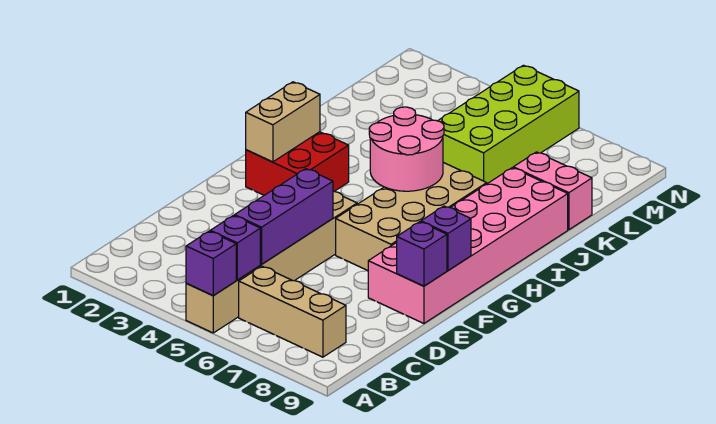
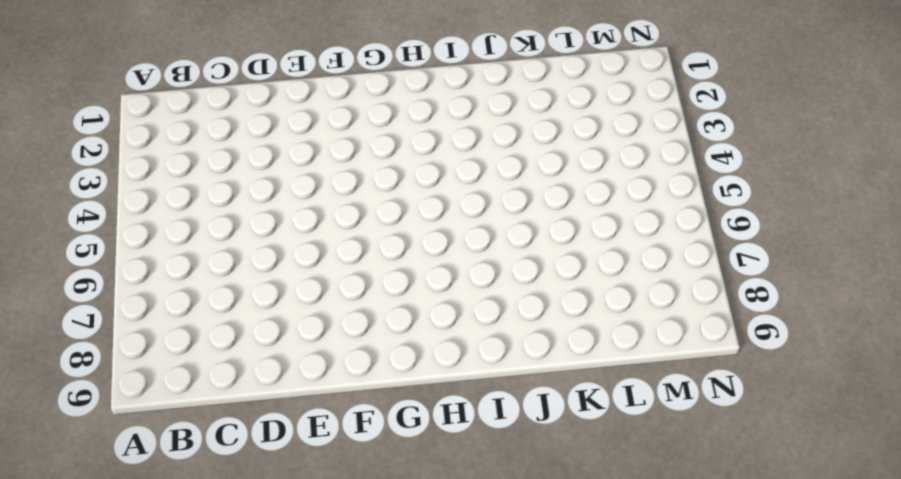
none -> tan 1x6 brick [186,191,357,333]
none -> tan 1x3 brick [239,266,346,357]
none -> pink 2x6 brick [368,168,568,324]

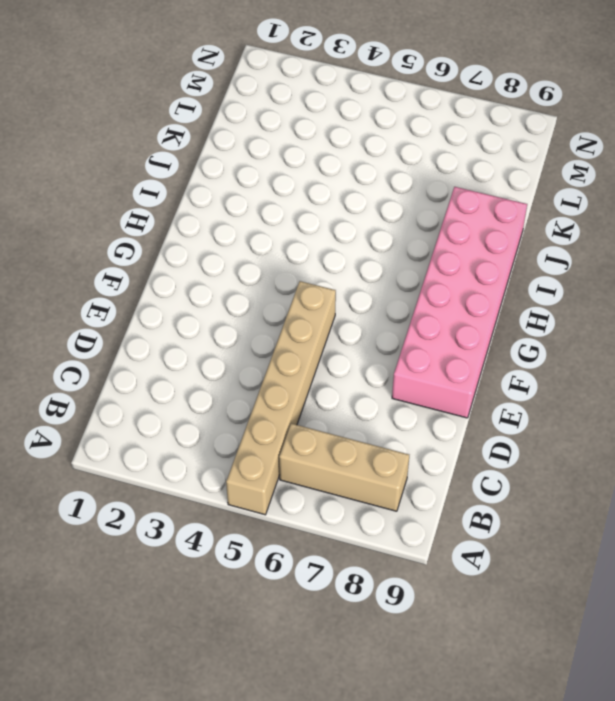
none -> tan 2x4 brick [336,162,487,271]
none -> red 2x2 brick [246,132,349,195]
none -> lime 2x4 brick [438,65,579,184]

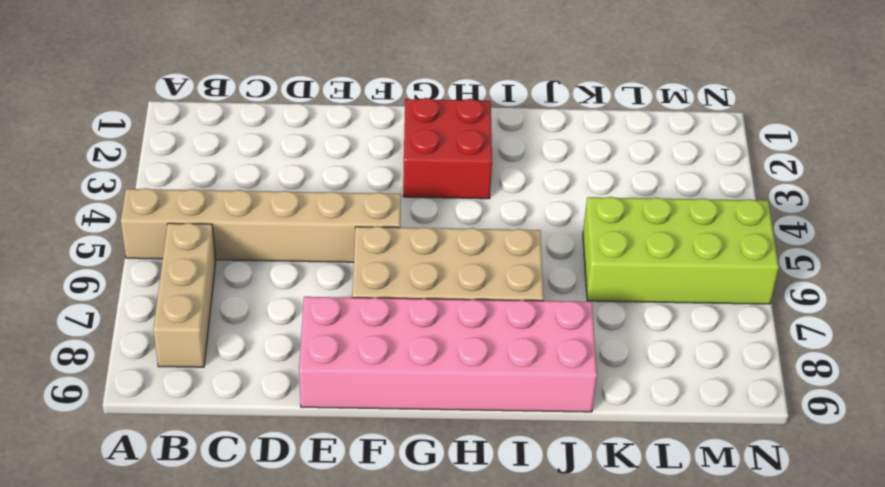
none -> pink 1x2 brick [513,152,592,230]
none -> purple 1x1 brick [186,231,236,296]
none -> purple 1x1 brick [210,216,260,280]

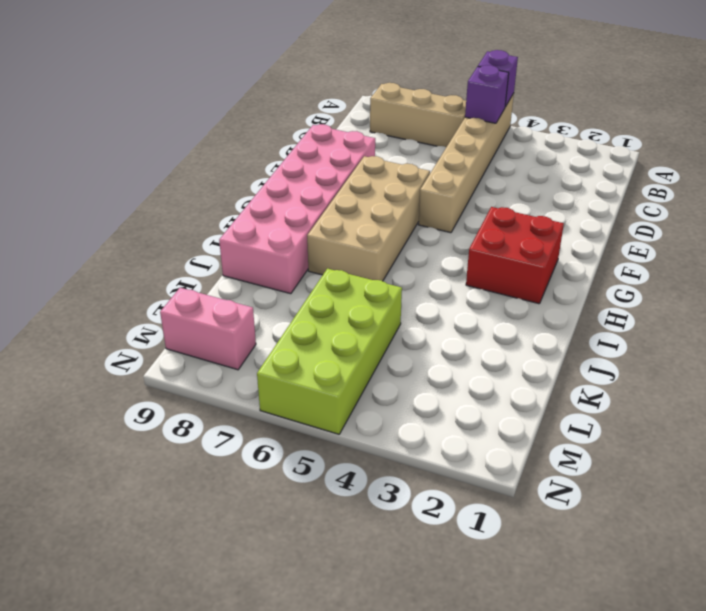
pink 1x2 brick [160,288,256,370] -> pink 1x2 brick moved to [513,152,592,230]
none -> purple 1x3 brick [235,169,333,264]
none -> purple 1x1 brick [397,222,447,286]
none -> purple 1x1 brick [421,206,471,270]

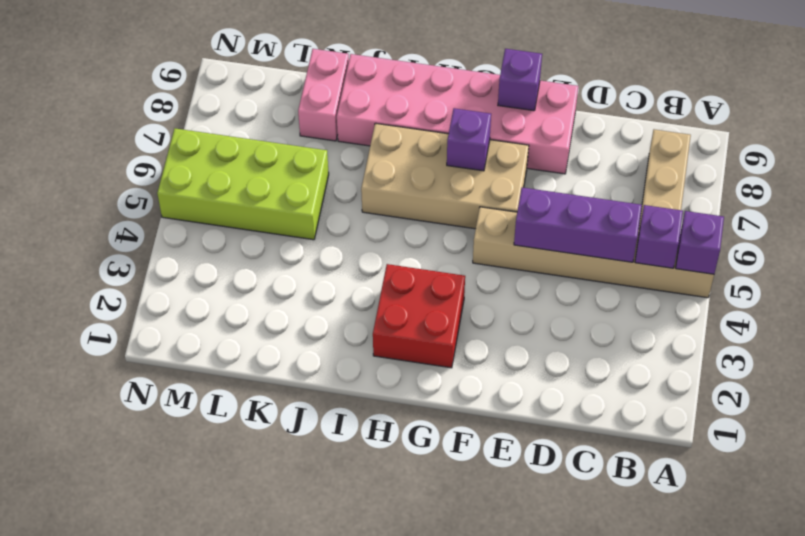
purple 1x1 brick [447,108,491,171] -> purple 1x1 brick moved to [397,222,447,286]
none -> tan 1x2 brick [246,82,320,162]
none -> pink 2x2 round brick [369,107,444,191]

